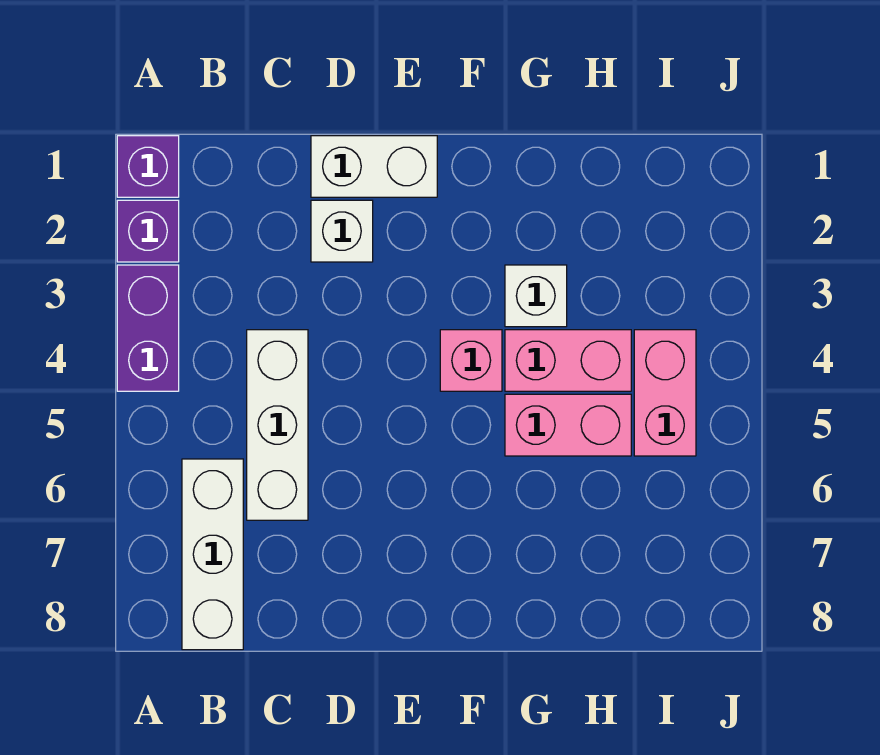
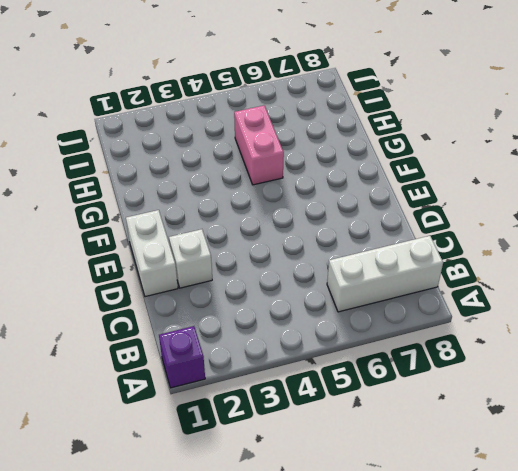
none -> purple 1x1 brick [117,200,179,262]
none -> purple 1x2 brick [117,265,179,391]
none -> white 1x3 brick [247,330,308,520]

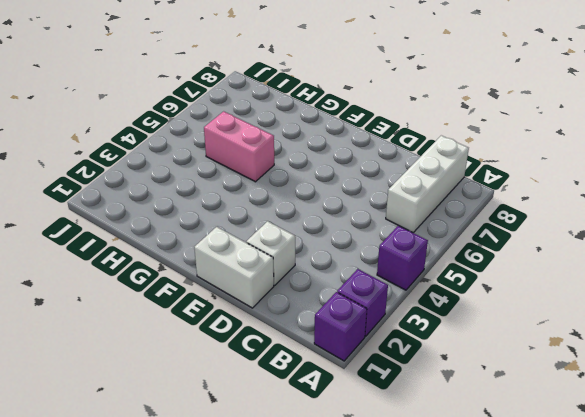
purple 1x1 brick [377,226,428,290] -> purple 1x2 brick [117,265,179,391]
none -> white 1x3 brick [247,330,308,520]
none -> pink 1x1 brick [440,330,502,391]
none -> white 1x1 brick [505,265,567,327]

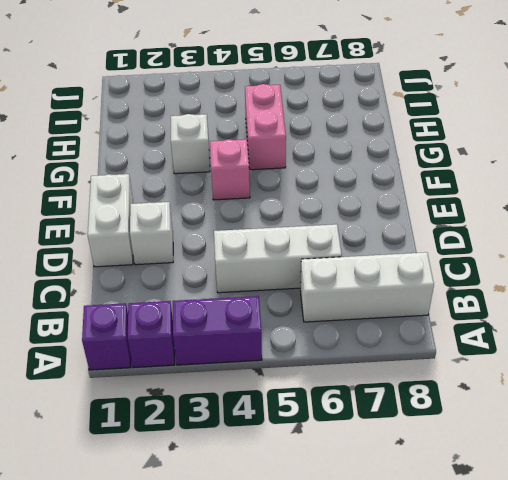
none -> pink 1x2 brick [505,330,631,391]
none -> pink 1x2 brick [634,330,696,456]

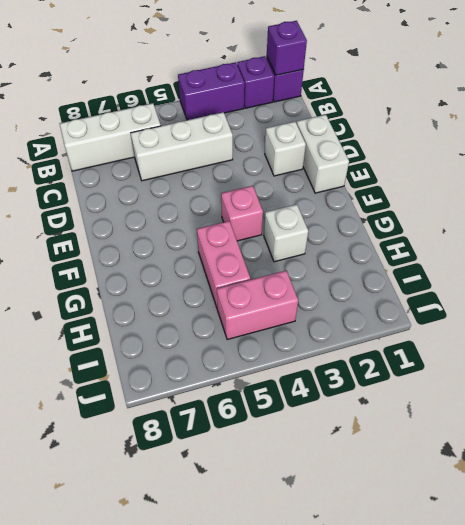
purple 1x1 brick [267,21,307,75] -> none
none -> pink 1x2 brick [505,330,631,391]

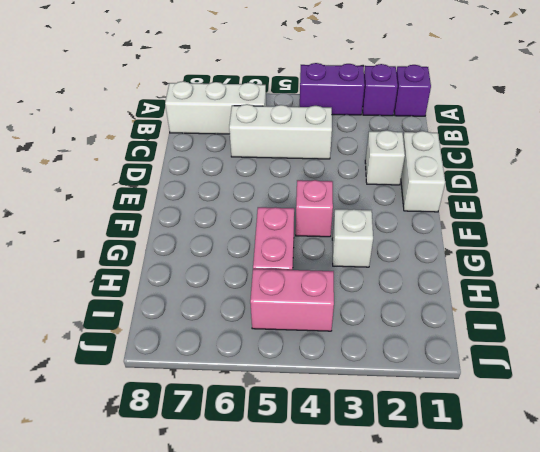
none -> pink 1x2 brick [505,330,631,391]

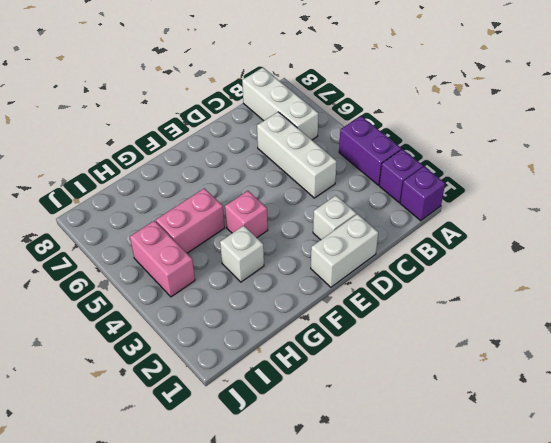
none -> pink 1x2 brick [505,330,631,391]

